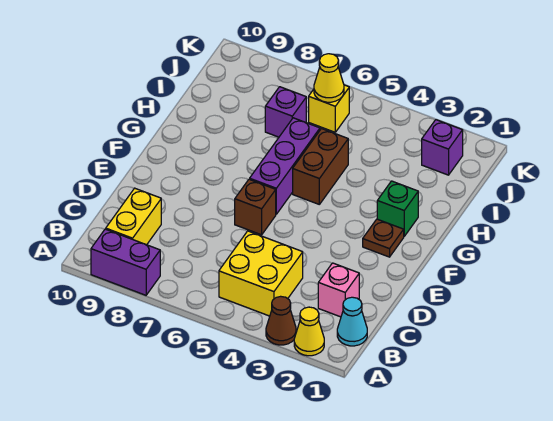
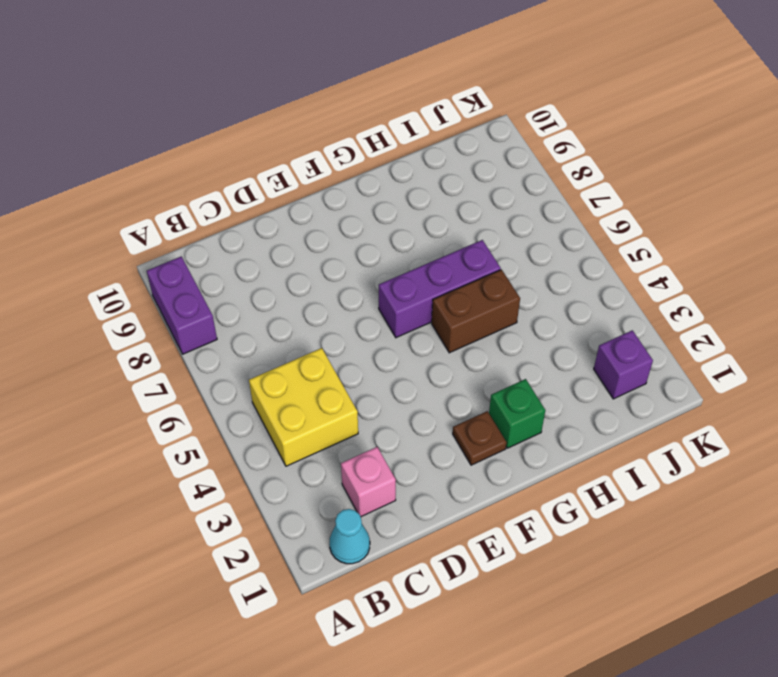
none -> yellow 1x1 cone [294,307,324,356]
none -> brown 1x1 cone [266,296,296,345]
none -> yellow 1x2 brick [106,188,161,245]

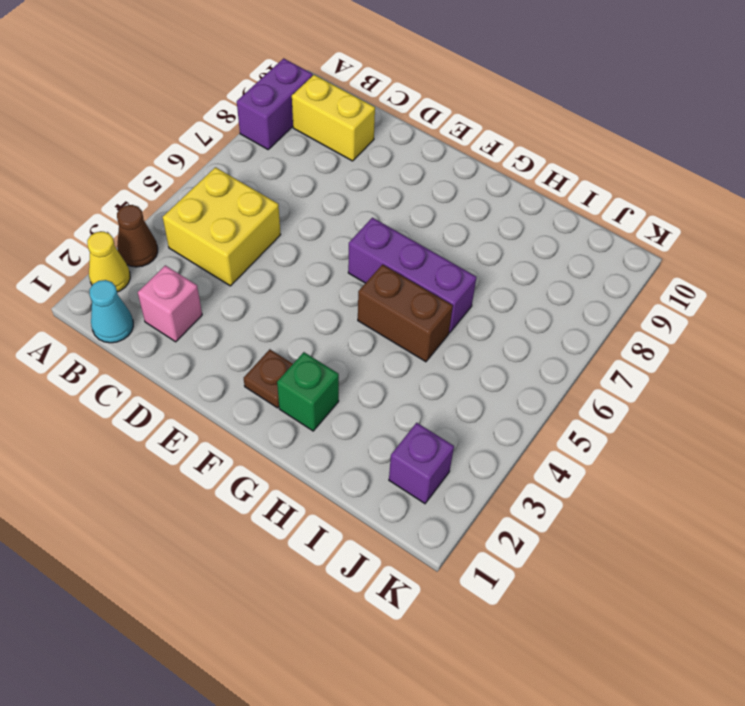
none -> brown 1x1 brick [235,179,276,235]
none -> purple 1x1 brick [265,87,306,137]
none -> yellow 1x1 brick [309,85,349,132]

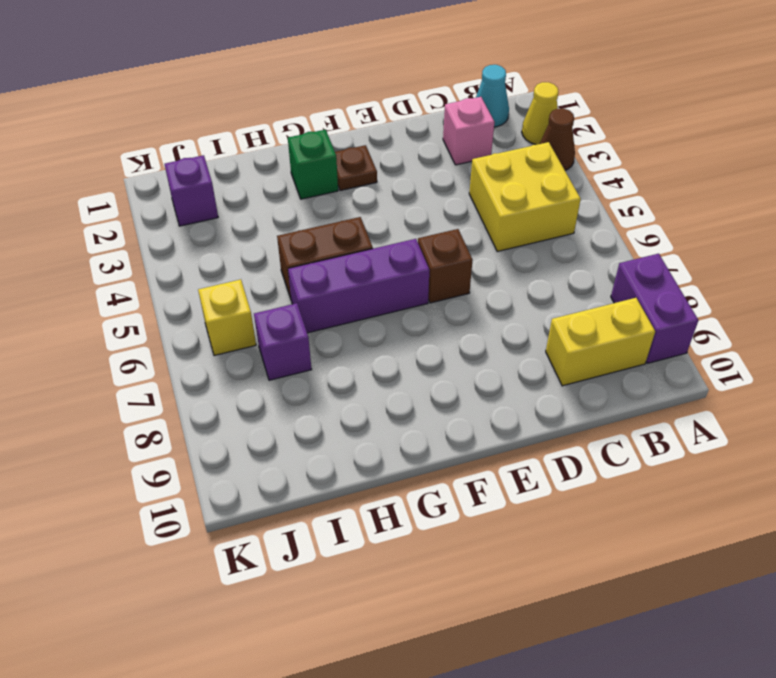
none -> yellow 1x1 cone [314,54,344,102]

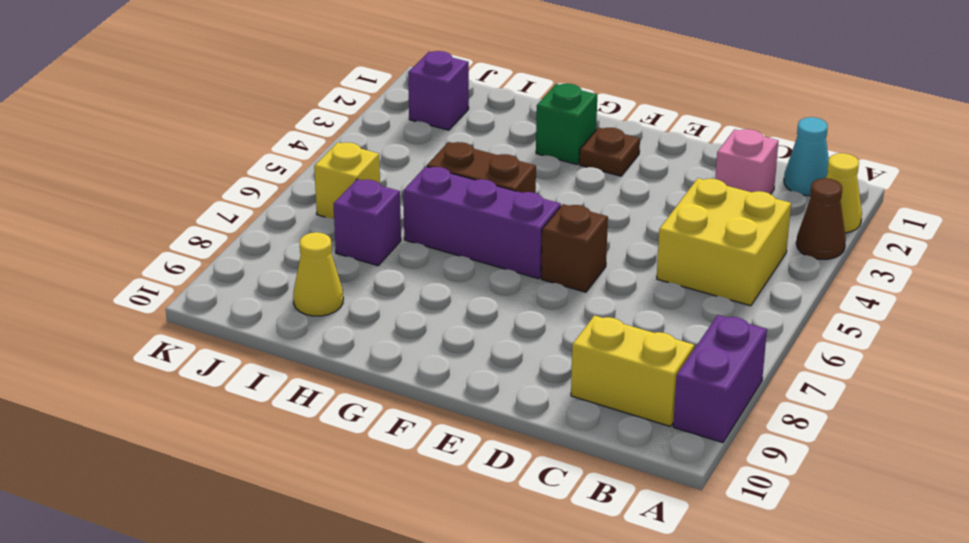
yellow 1x1 cone [293,232,343,316] -> yellow 1x1 cone moved to [314,54,344,102]

